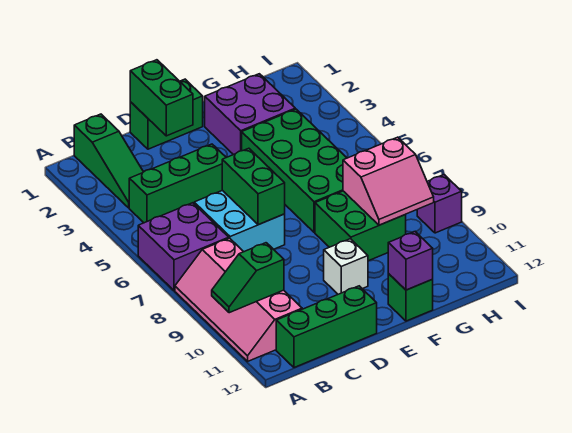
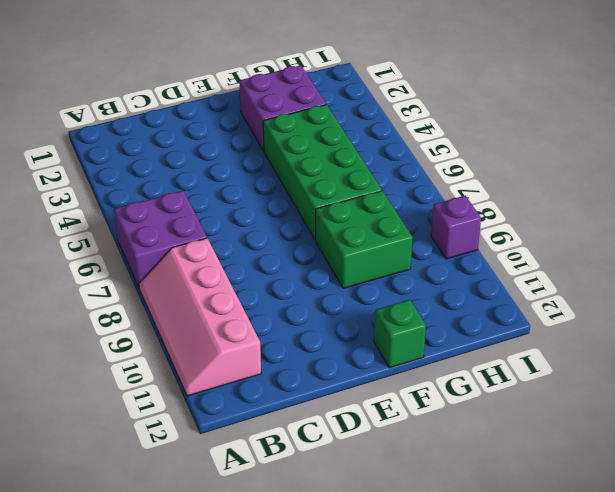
none -> green 1x3 slope [74,114,143,208]
none -> green 1x3 brick [129,144,226,223]
none -> green 1x3 brick [276,286,377,368]

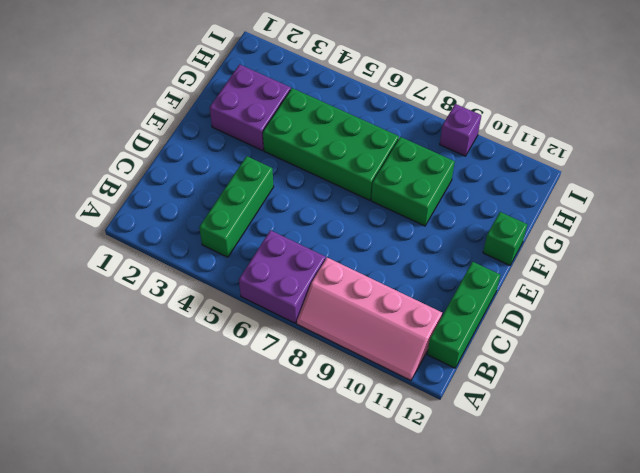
none -> green 1x3 slope [74,114,143,208]
none -> cyan 2x2 brick [194,190,285,252]
none -> green 1x2 brick [130,79,203,149]

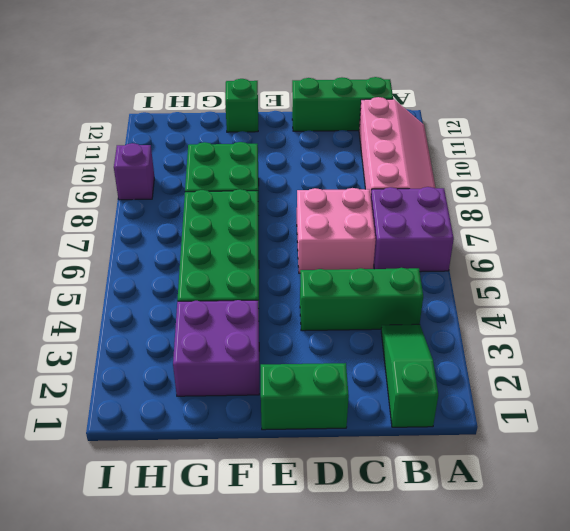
pink 2x2 brick [297,188,376,273] -> cyan 2x2 brick [194,190,285,252]
none -> white 1x1 brick [324,239,368,294]
none -> green 1x2 slope [212,243,284,313]
none -> green 1x2 brick [130,60,193,136]

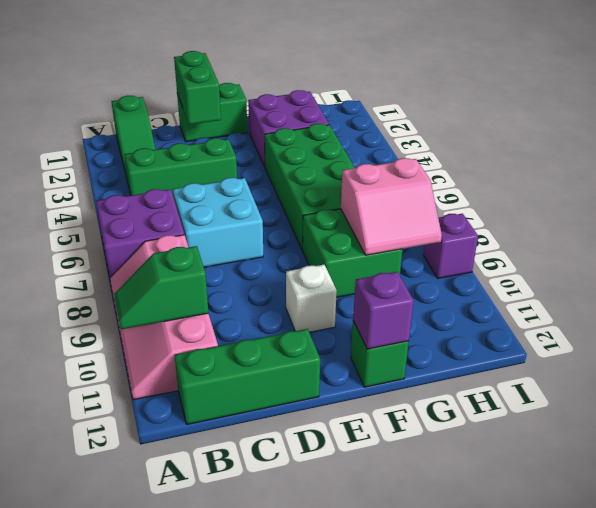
none -> green 1x2 brick [222,148,285,225]

